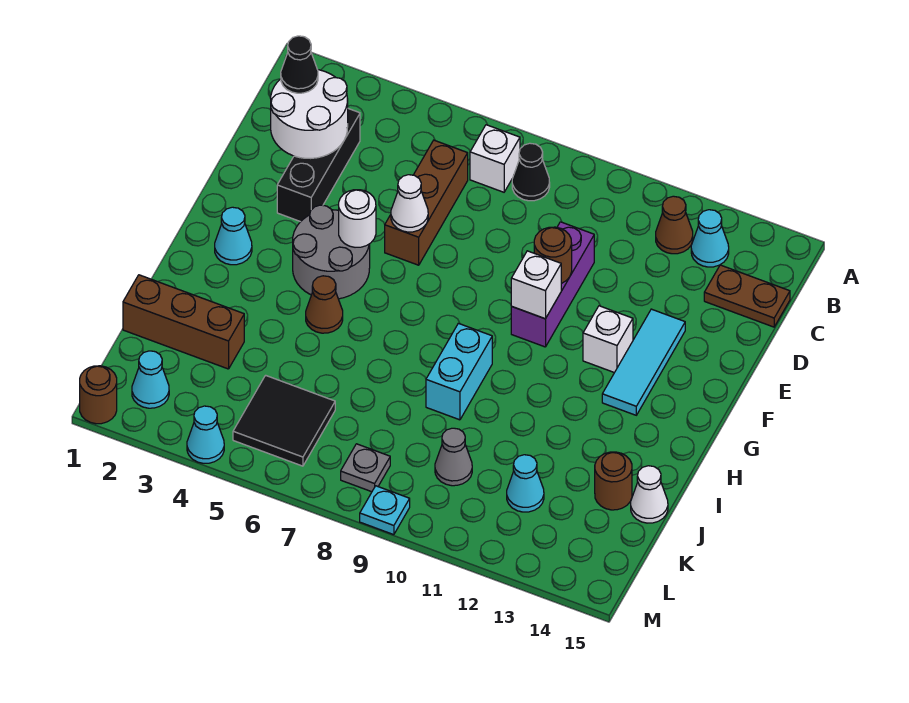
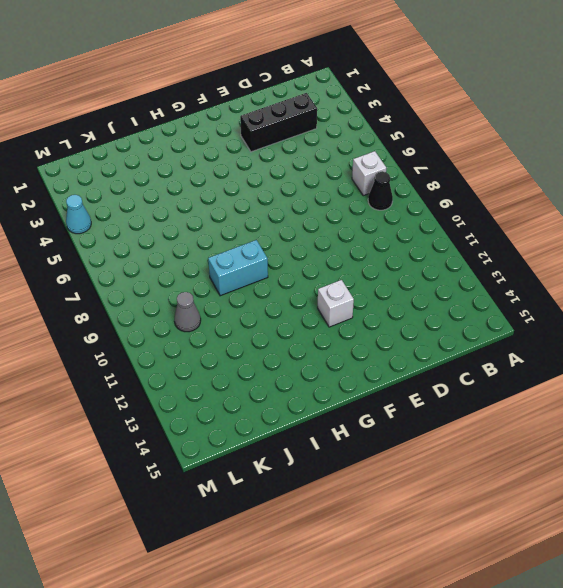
none -> brown 1x1 cone [656,196,693,254]
none -> cyan 1x1 cone [691,210,729,267]
none -> brown 1x3 brick [385,140,468,265]
none -> brown 1x2 plate [704,265,790,327]

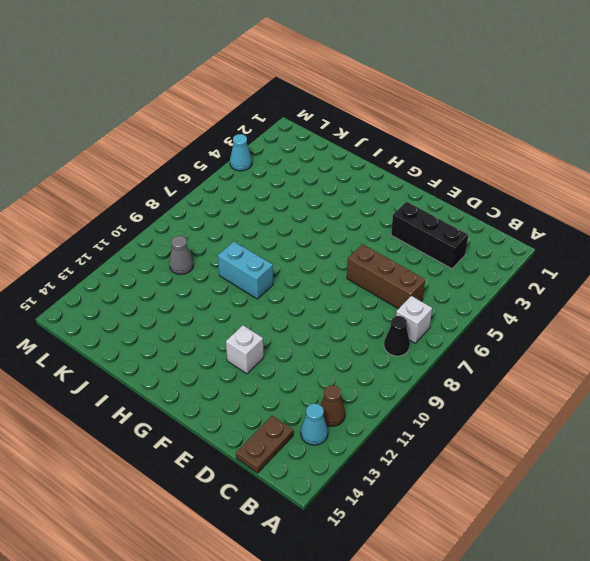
none -> purple 1x3 brick [511,222,594,347]
none -> cyan 1x3 tile [602,309,685,415]
none -> grey 2x2 round brick [293,205,370,299]
none -> cyan 1x1 cone [215,207,252,265]

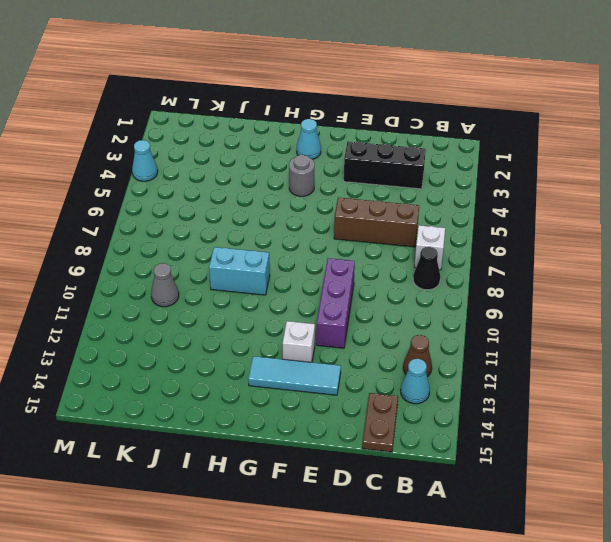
purple 1x3 brick [316,258,355,348] -> purple 1x3 brick turned to [511,222,594,347]
grey 1x1 round brick [289,155,314,196] -> grey 2x2 round brick [293,205,370,299]
none -> brown 1x1 cone [306,276,343,333]
none -> brown 1x3 brick [123,275,244,369]
none -> brown 1x1 round brick [595,452,632,510]
none -> white 1x1 cone [631,466,668,523]

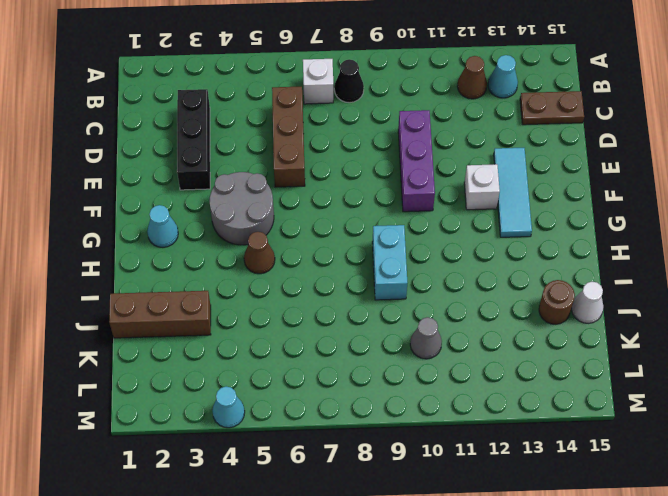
none -> black 2x2 tile [233,375,335,466]
none -> cyan 1x1 cone [507,455,544,512]
none -> cyan 1x1 cone [132,351,169,408]
none -> grey 1x1 plate [341,444,390,492]

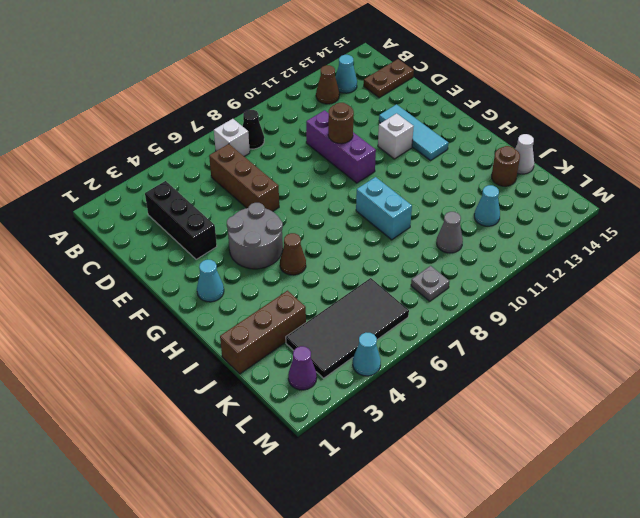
black 2x4 tile [286,278,409,378] -> black 2x2 tile [233,375,335,466]
purple 1x1 cone [288,346,317,390] -> cyan 1x1 cone [132,351,169,408]
none -> brown 1x1 round brick [80,366,117,424]
none -> cyan 1x1 plate [360,486,410,535]
none -> white 2x2 round brick [271,70,348,158]
none -> white 1x1 cone [391,175,428,232]

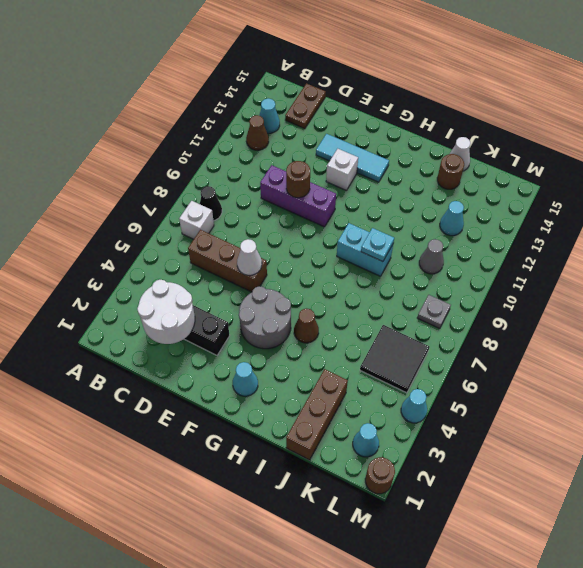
cyan 1x1 plate [361,228,394,262] -> cyan 1x1 plate moved to [360,486,410,535]
none -> white 1x1 round brick [339,190,376,247]
none -> white 1x1 brick [511,251,561,319]
none -> black 1x1 cone [281,36,318,93]

